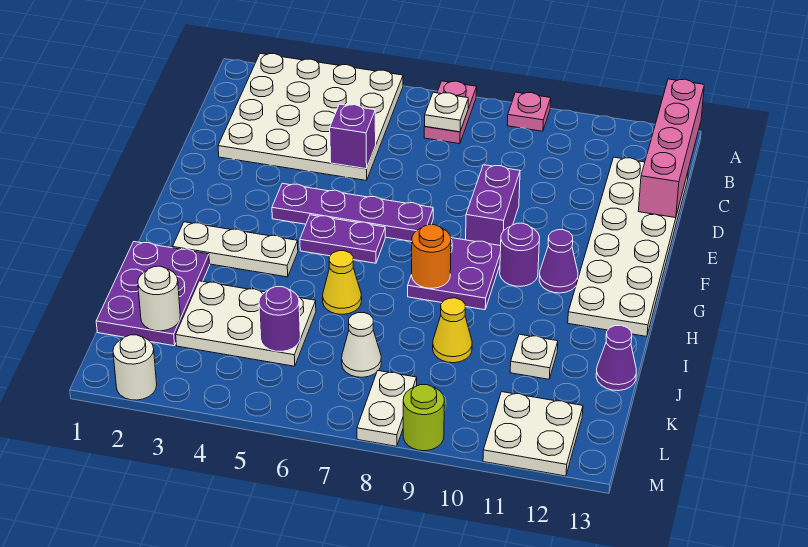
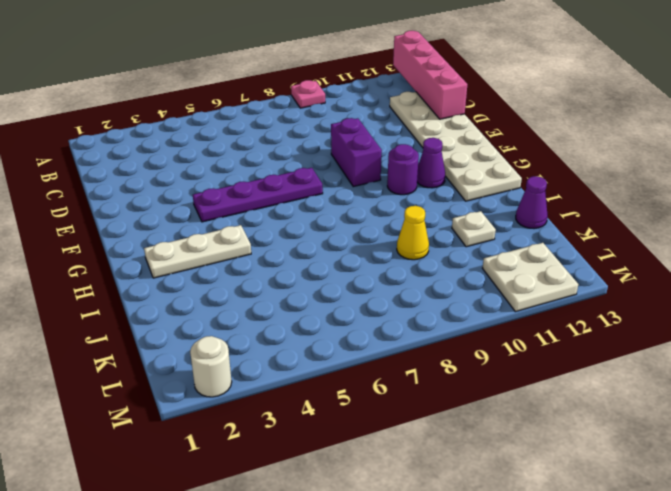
none -> white 4x4 plate [218,54,403,181]
none -> pink 1x2 plate [424,81,477,144]
none -> purple 1x2 plate [300,215,385,263]

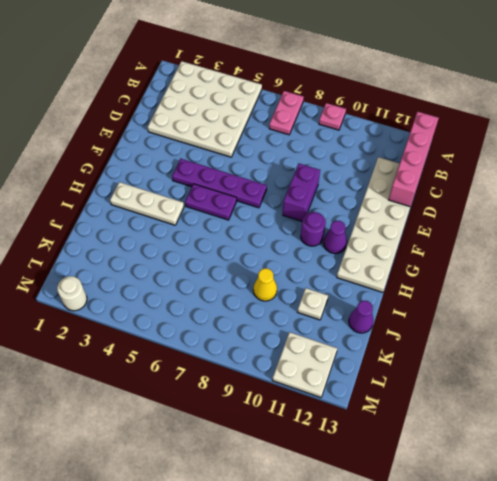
none -> purple 2x2 plate [408,238,501,310]
none -> purple 2x3 plate [96,242,210,346]
none -> yellow 1x1 cone [323,251,362,314]

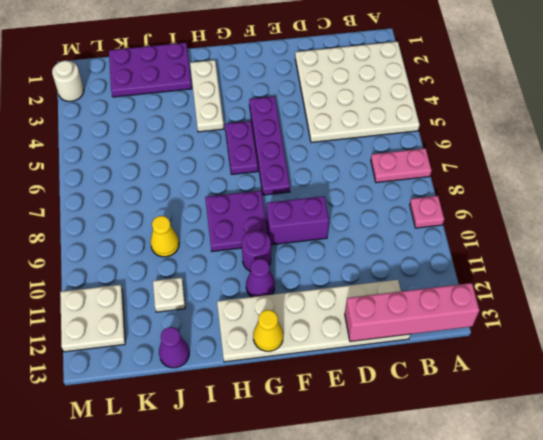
yellow 1x1 cone [253,310,283,351] -> yellow 1x1 cone moved to [323,251,362,314]
none -> white 2x3 plate [176,281,316,366]
none -> white 1x1 cone [342,313,381,377]
none -> white 1x2 plate [357,371,417,446]

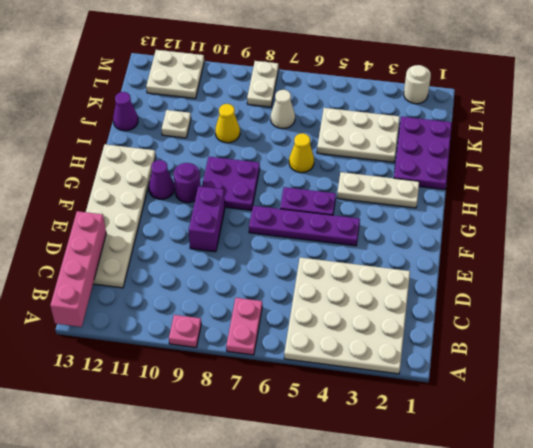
none -> lime 1x1 round brick [403,385,444,451]
none -> white 1x1 plate [425,92,468,132]
none -> purple 1x1 brick [330,104,376,169]

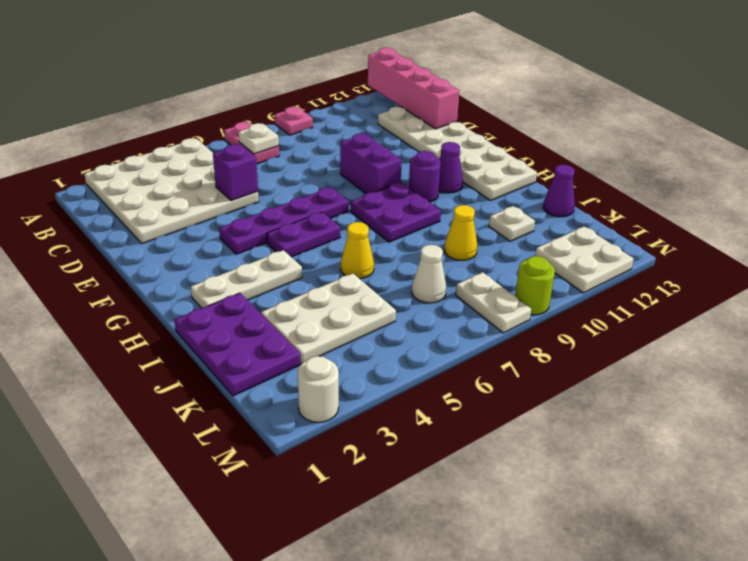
none -> orange 1x1 round brick [412,225,451,288]
none -> white 1x1 round brick [138,266,180,331]
none -> purple 1x1 round brick [259,287,300,352]

